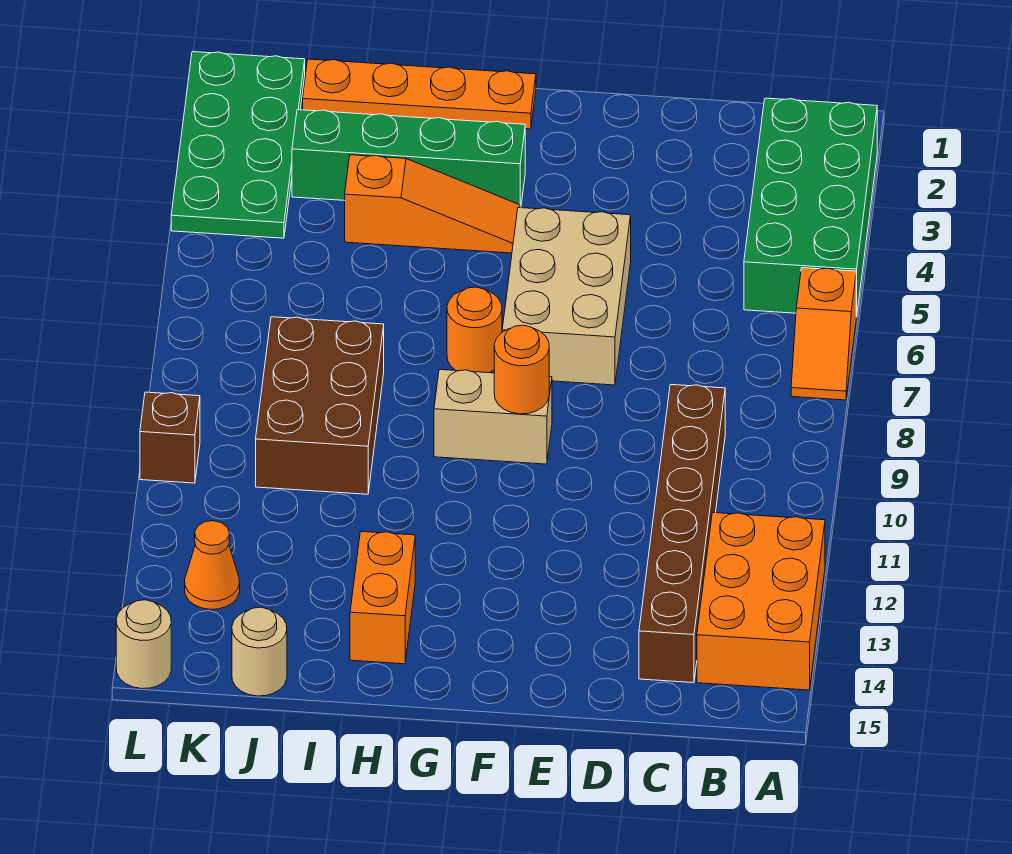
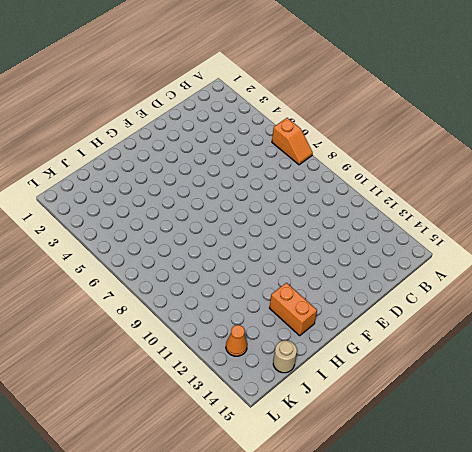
none -> green 2x4 brick [744,98,877,317]
none -> orange 2x3 brick [697,513,825,690]
none -> brown 1x6 brick [639,384,725,683]

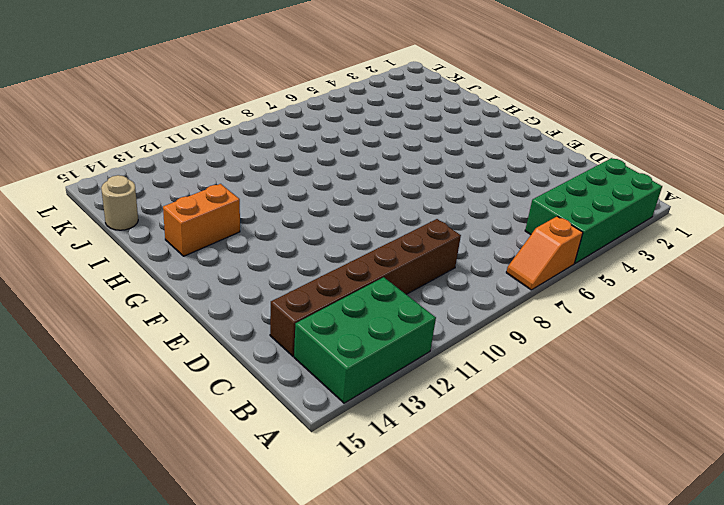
green 2x3 brick [294,277,436,403] -> orange 2x3 brick [697,513,825,690]
none -> tan 2x3 brick [502,208,631,385]
none -> tan 1x2 brick [434,369,552,464]
none -> orange 1x4 plate [303,59,536,129]

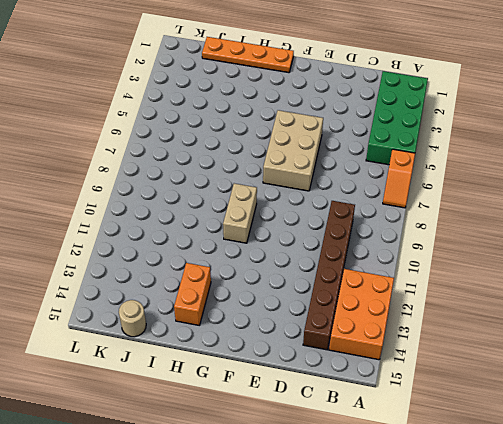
tan 1x2 brick [223,183,257,243] -> tan 1x2 brick turned to [434,369,552,464]
none -> green 1x4 brick [292,110,525,208]
none -> orange 1x3 slope [345,155,520,253]
none -> orange 1x1 round brick [447,287,502,373]

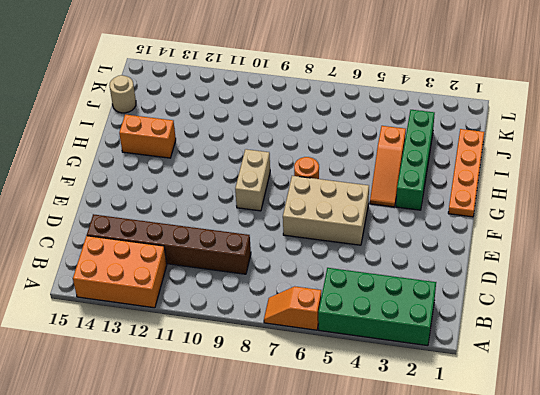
none -> brown 2x3 brick [256,317,384,494]
none -> green 2x4 plate [171,52,305,238]
none -> orange 1x1 cone [185,521,240,609]

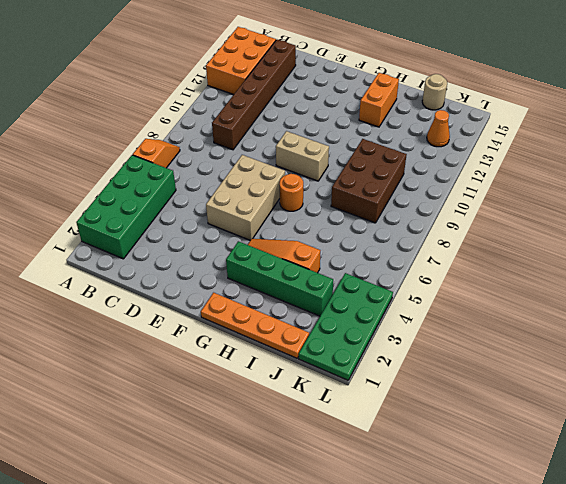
none -> brown 1x1 brick [140,392,200,483]
none -> tan 1x1 round brick [116,600,171,689]
none -> orange 1x1 round brick [494,325,549,414]

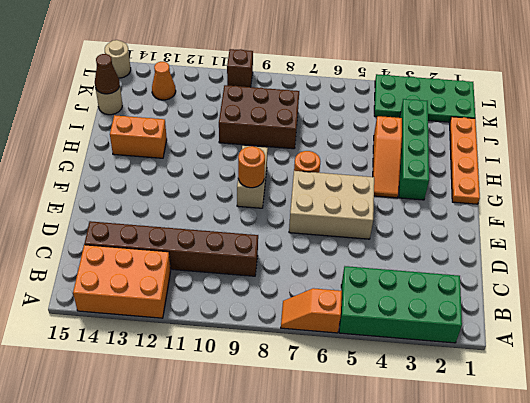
brown 1x1 cone [95,54,120,94] -> none

